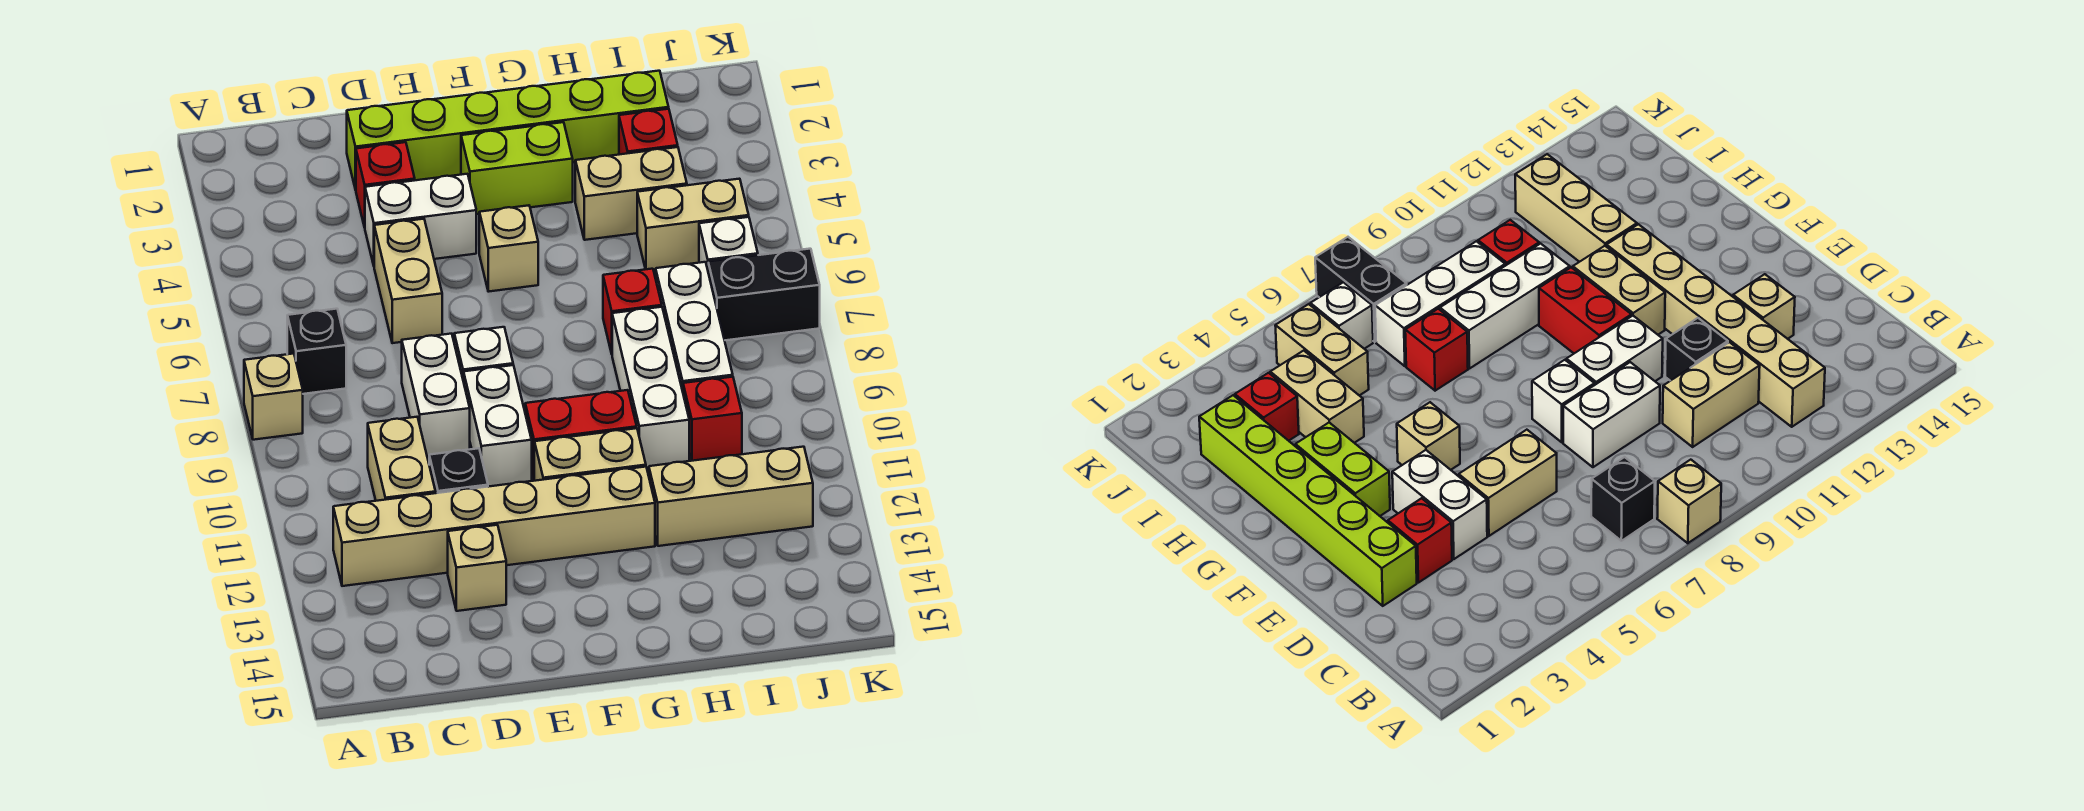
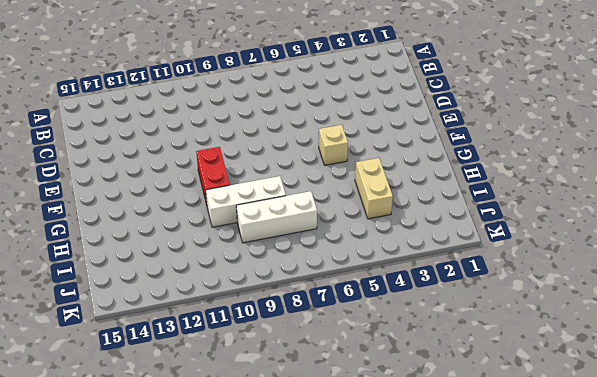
none -> tan 1x1 brick [244,354,303,440]
none -> black 1x1 brick [287,309,346,394]
none -> tan 1x6 brick [333,467,655,586]

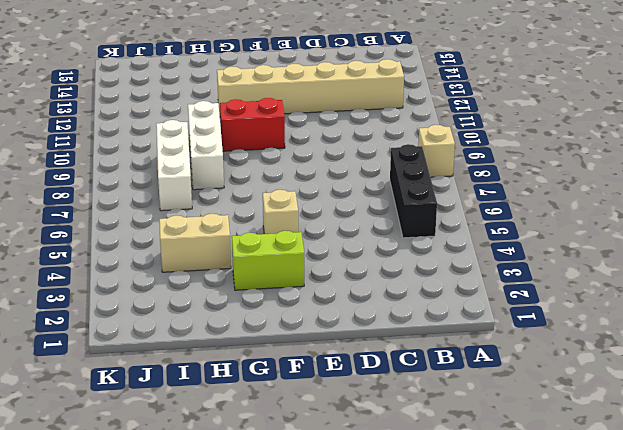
black 1x3 brick [390,144,437,238] -> black 1x1 brick [287,309,346,394]
none -> tan 1x2 brick [368,417,435,501]
none -> lime 1x6 brick [347,71,669,190]
none -> red 1x1 brick [356,142,415,227]

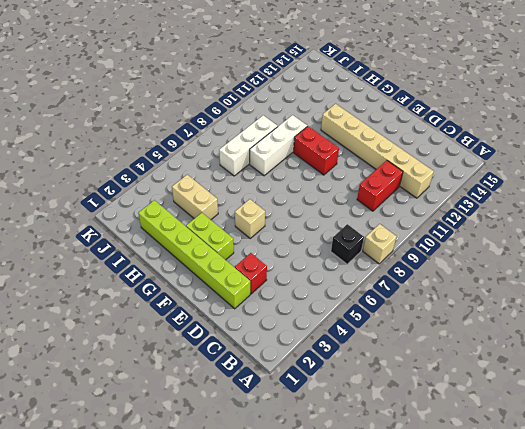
red 1x2 brick [357,160,403,211] -> tan 1x2 brick [368,417,435,501]
none -> white 1x2 brick [365,174,476,265]
none -> tan 1x2 brick [374,219,442,343]
none -> white 1x2 brick [402,334,470,457]

